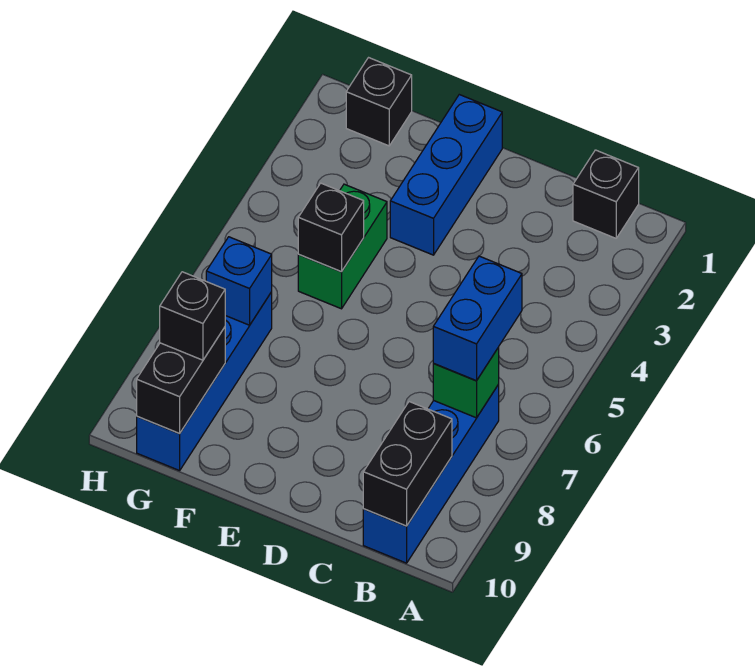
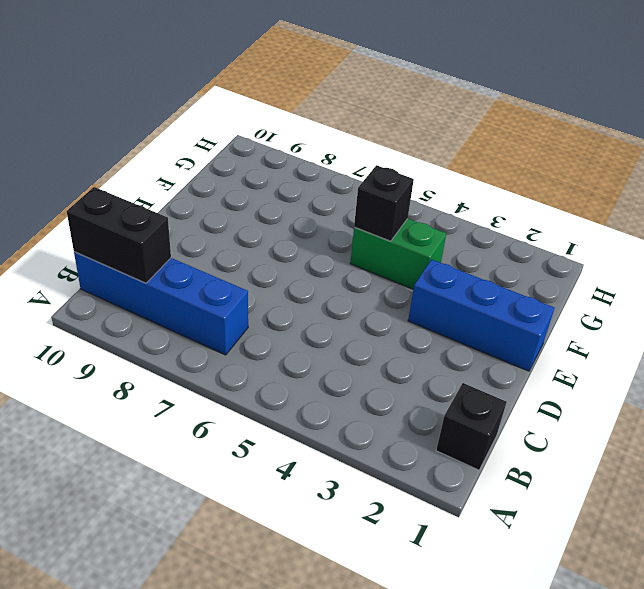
none -> black 1x1 brick [346,58,412,146]
none -> blue 1x4 brick [137,292,272,471]
none -> green 1x1 brick [433,347,499,418]

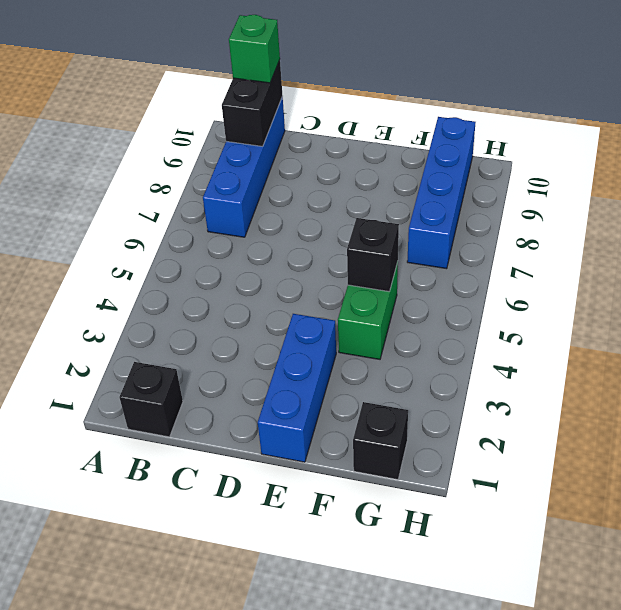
green 1x1 brick [229,15,280,83] -> green 1x1 brick moved to [433,347,499,418]
none -> blue 1x1 brick [206,237,272,325]
none -> black 1x2 brick [137,327,225,434]
none -> blue 1x2 brick [433,256,522,381]

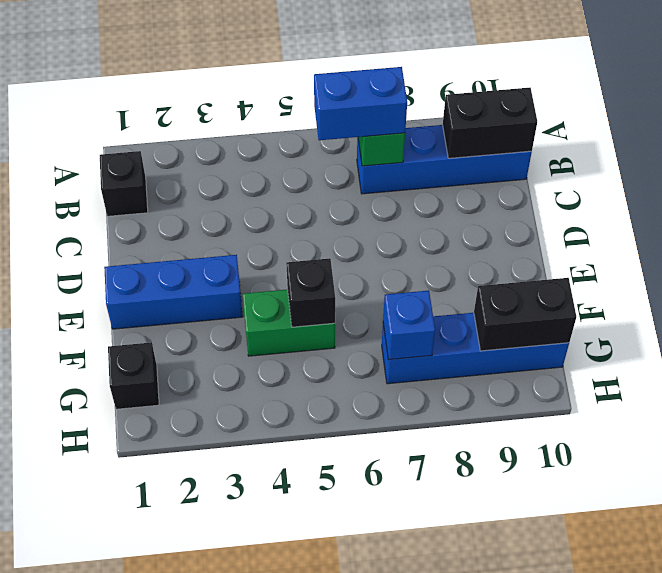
none -> black 1x1 brick [160,272,225,360]

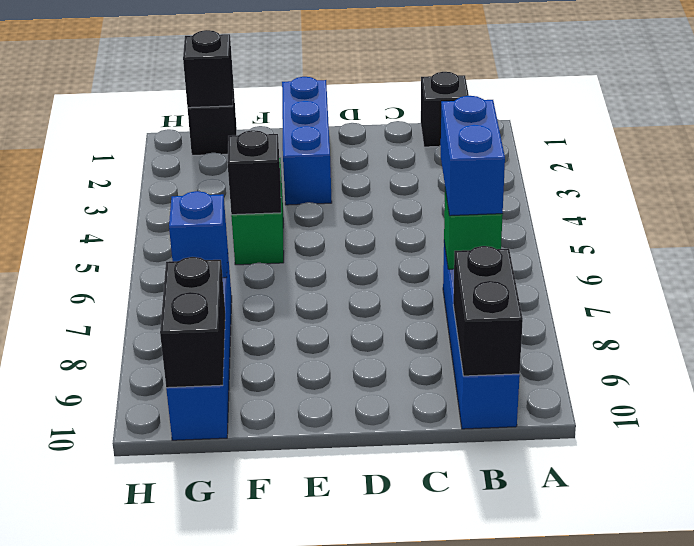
black 1x1 brick [183,30,233,108] -> black 1x1 brick moved to [160,272,225,360]

